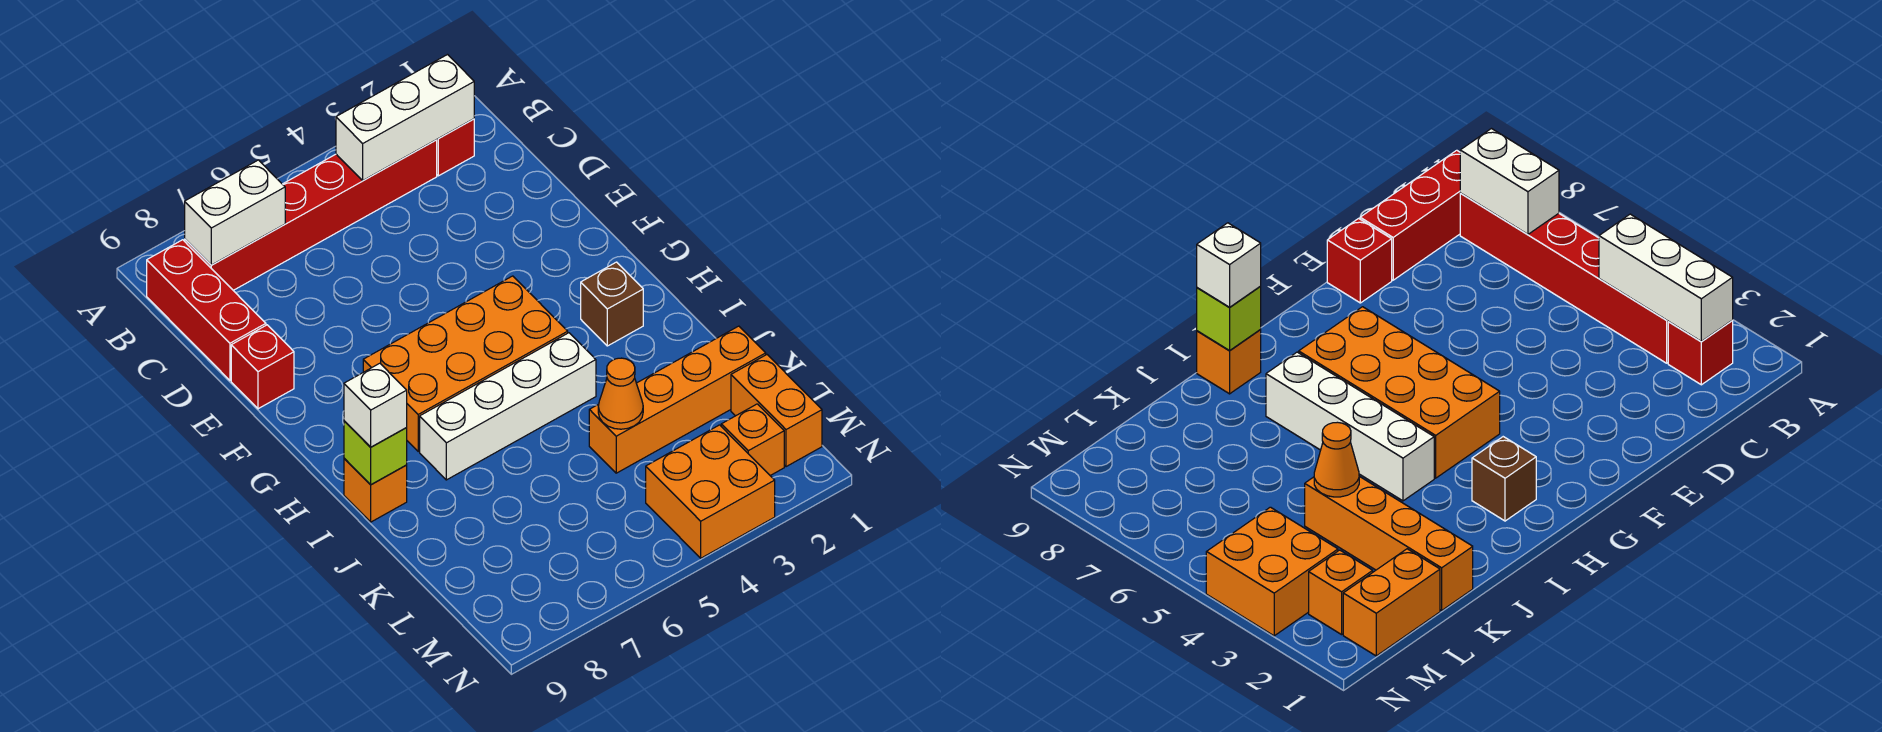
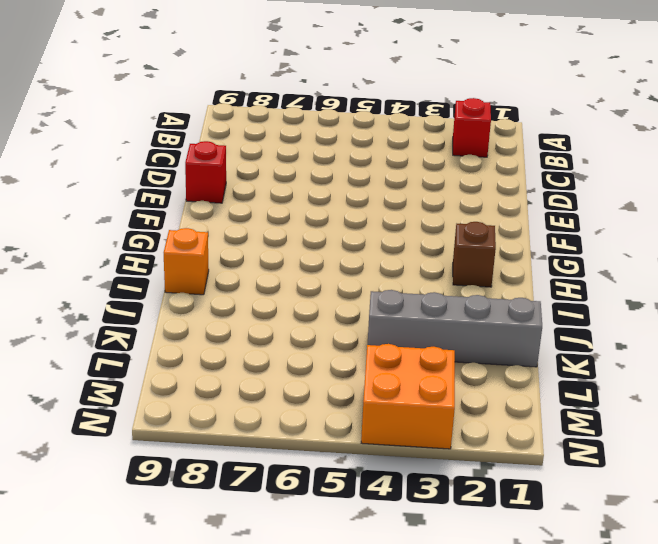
grey 1x4 brick [368,290,542,367] -> orange 1x4 brick [589,326,766,473]
none -> red 1x6 brick [185,140,437,290]
none -> red 1x3 brick [147,240,266,380]
none -> orange 2x4 brick [363,276,568,451]

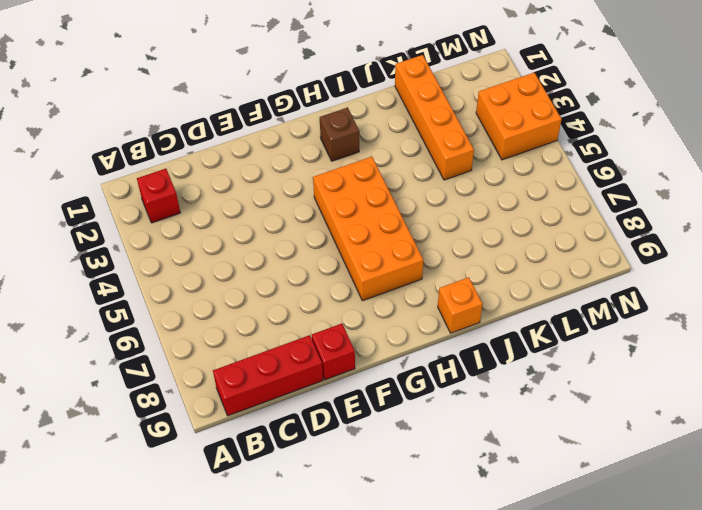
none -> red 1x6 brick [185,140,437,290]
none -> white 1x4 brick [420,333,596,480]
none -> orange 1x2 brick [731,355,822,467]

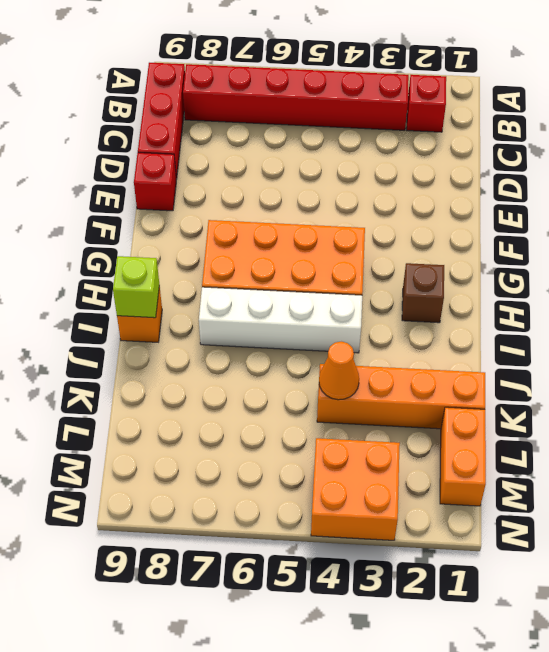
none -> orange 1x1 brick [721,404,784,476]
none -> white 1x3 brick [336,55,474,181]
none -> white 1x2 brick [185,160,285,265]

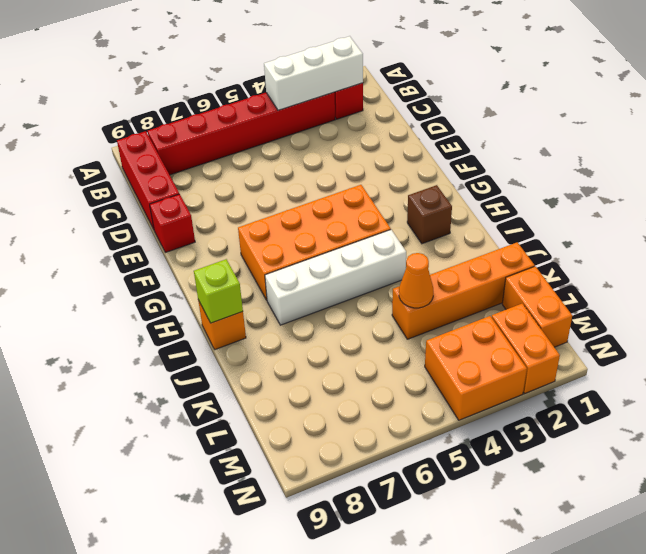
orange 1x2 brick [492,304,560,394] -> orange 1x1 brick [721,404,784,476]
none -> white 1x2 brick [185,160,285,265]
none -> white 1x1 brick [344,363,407,447]

